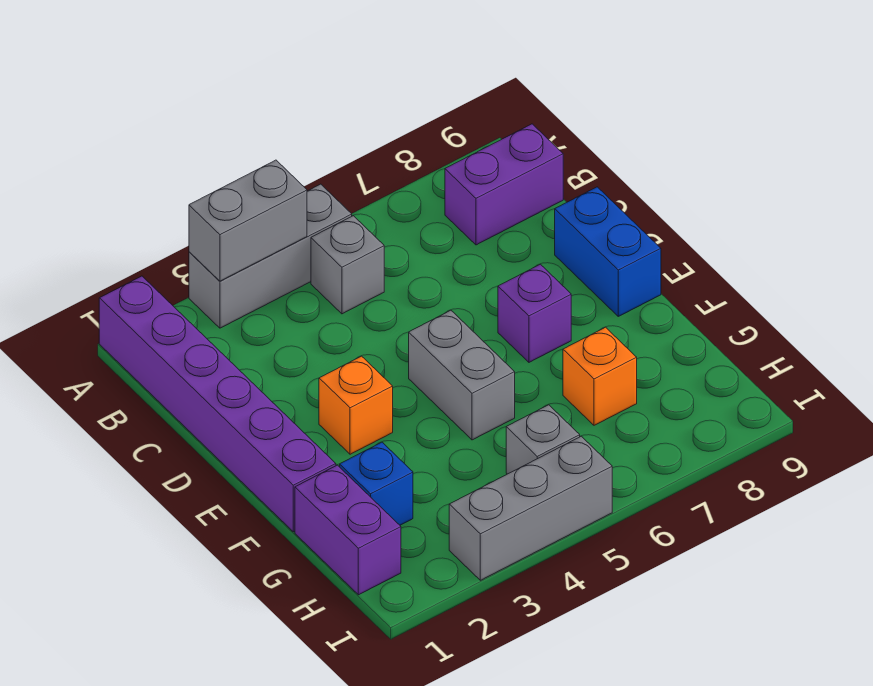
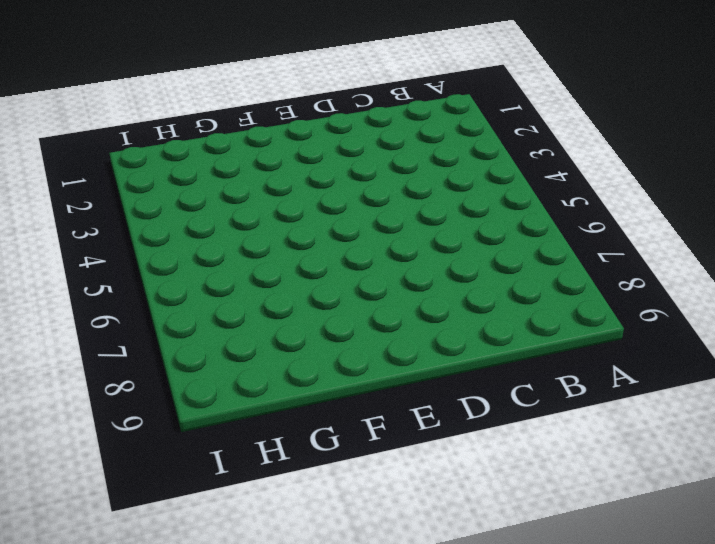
none -> purple 1x6 brick [99,276,336,532]
none -> grey 1x3 brick [189,184,352,328]
none -> grey 1x1 brick [311,216,384,314]

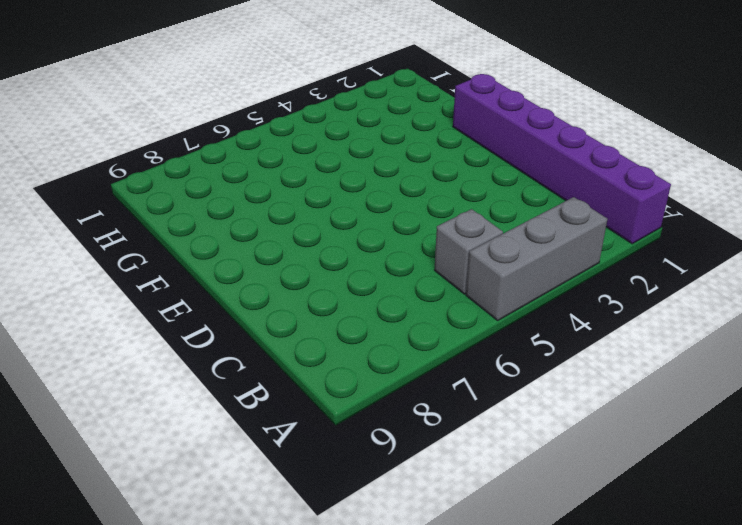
none -> purple 1x2 brick [445,124,563,245]
none -> blue 1x2 brick [555,187,661,316]
none -> orange 1x1 brick [319,356,393,454]

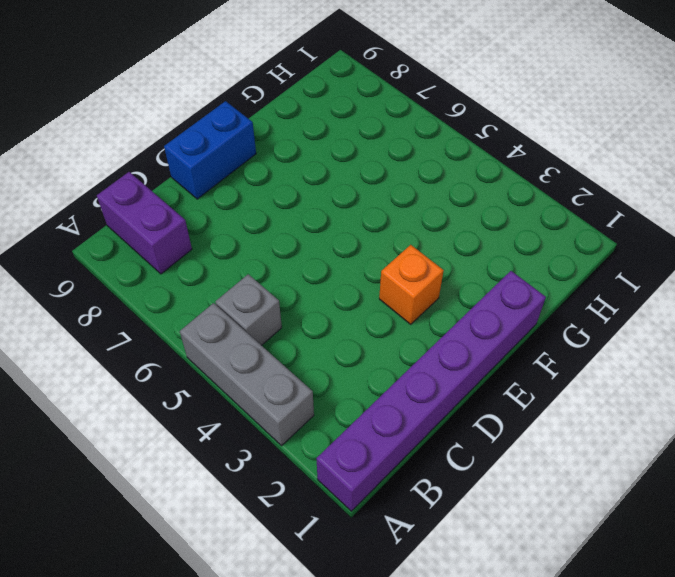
none -> grey 1x2 brick [409,310,515,440]
none -> purple 1x1 brick [498,264,571,362]
none -> purple 1x2 brick [295,465,401,595]

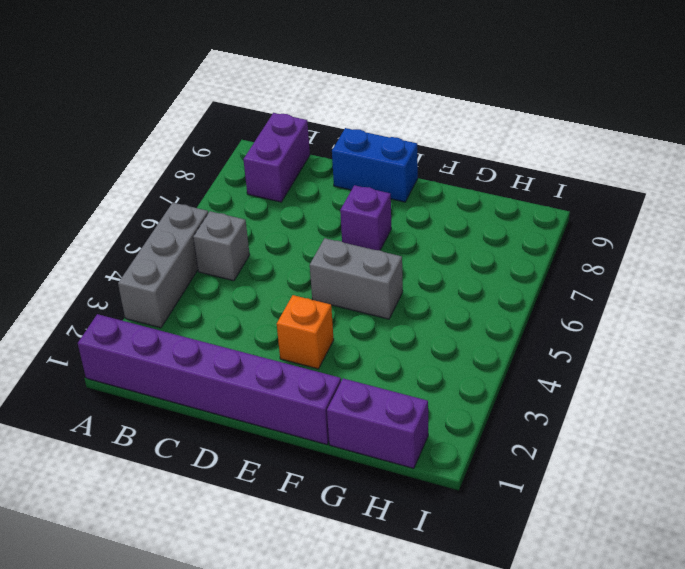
none -> blue 1x1 brick [340,442,413,525]
none -> orange 1x1 brick [563,327,637,425]
none -> grey 1x1 brick [506,405,580,474]

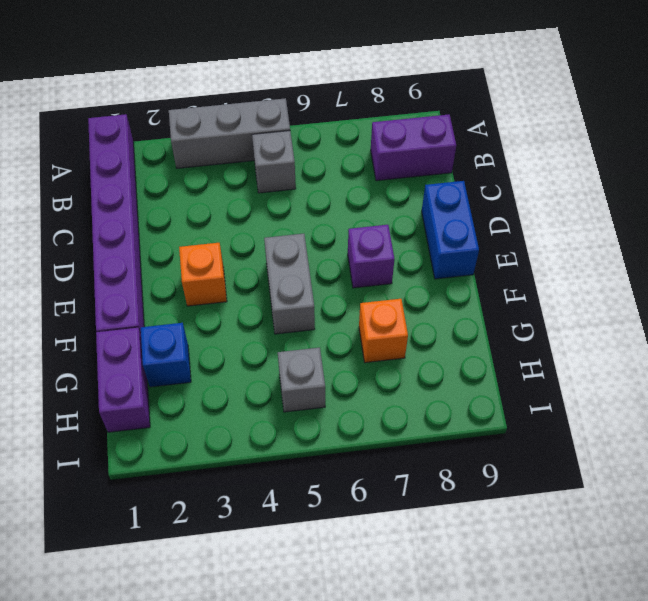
none -> grey 1x3 brick [449,436,612,580]
none -> grey 1x2 brick [189,160,307,281]

